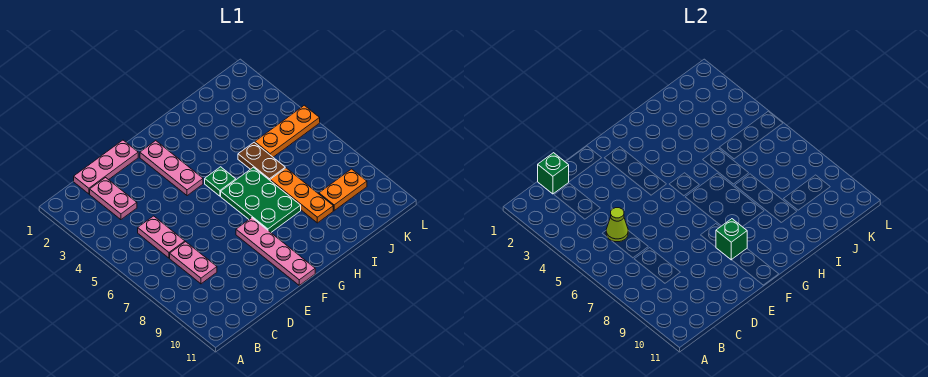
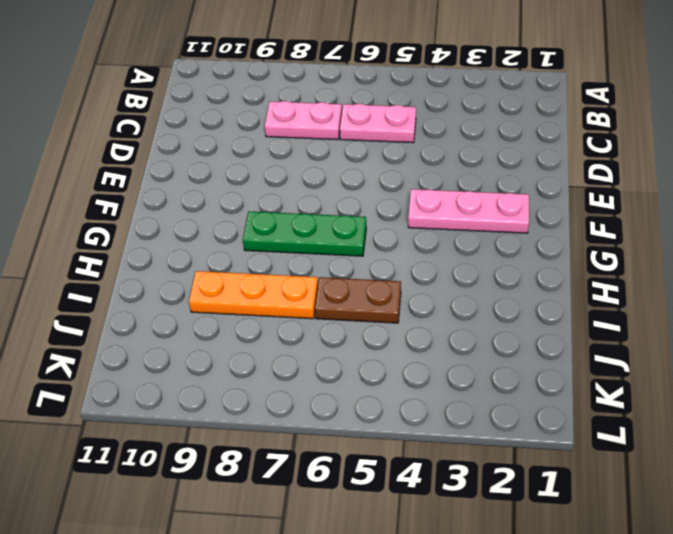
green 1x3 plate [243,211,366,256] -> green 2x3 plate [221,167,301,232]
none -> pink 1x3 plate [74,140,138,194]
none -> pink 1x2 plate [90,178,137,220]
none -> pink 1x4 plate [236,218,315,285]

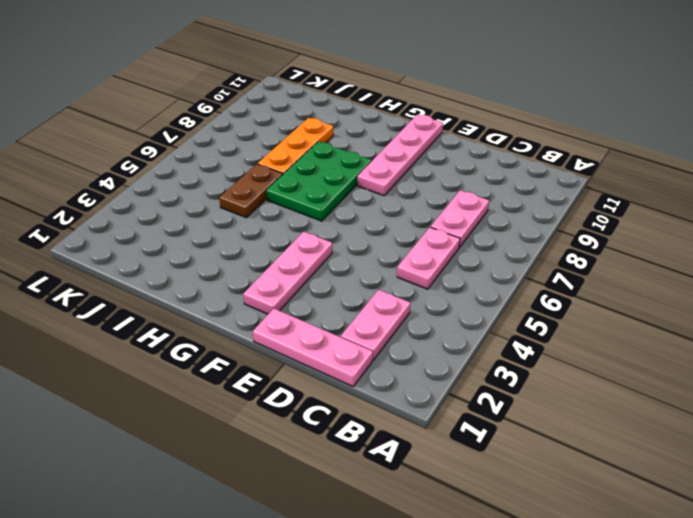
none -> green 1x1 plate [205,167,236,196]
none -> orange 1x3 plate [255,105,320,157]
none -> orange 1x2 plate [319,169,367,211]

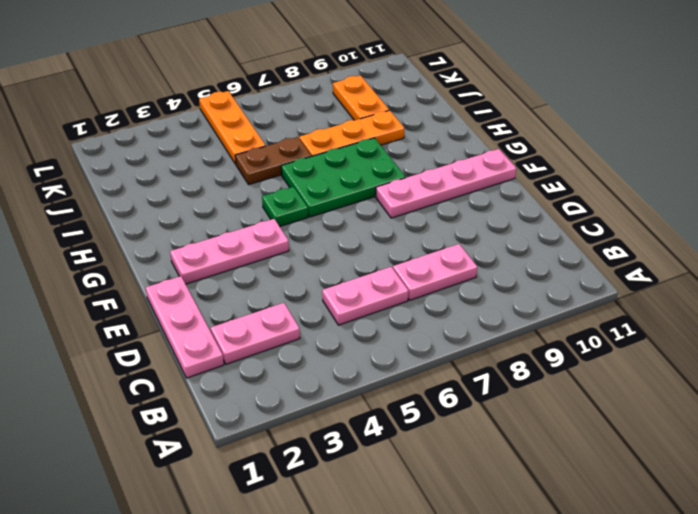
none -> green 1x1 brick [538,153,569,194]
none -> lime 1x1 cone [606,208,628,242]
none -> green 1x1 brick [716,219,747,260]

